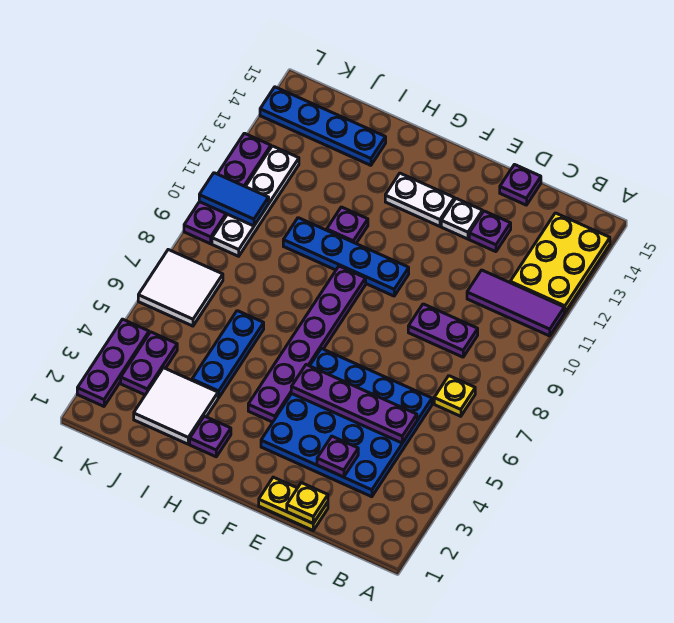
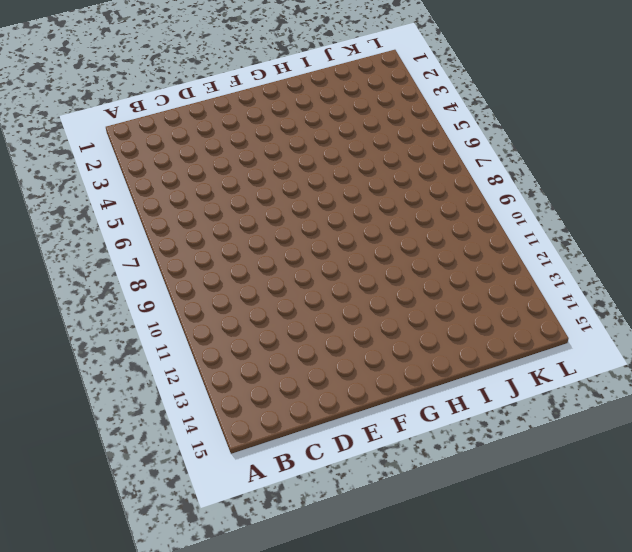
none -> purple 1x3 tile [467,270,564,336]
none -> yellow 2x3 plate [510,213,610,313]
none -> yellow 1x1 plate [434,376,475,416]

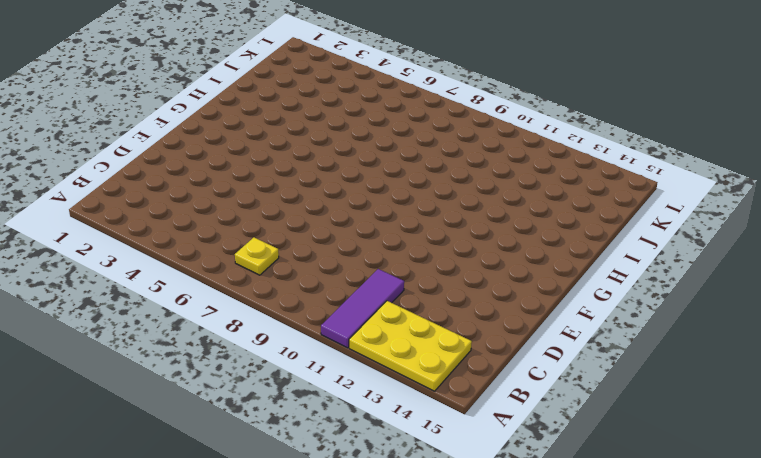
none -> blue 4x4 plate [261,348,432,497]
none -> purple 1x2 plate [408,304,478,357]
none -> yellow 1x2 plate [259,477,328,530]

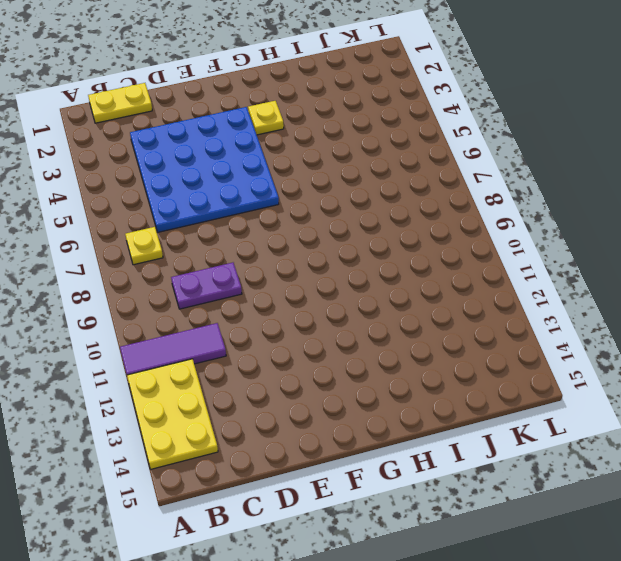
yellow 1x2 plate [88,83,152,123] -> yellow 1x2 plate moved to [259,477,328,530]
yellow 1x1 plate [248,101,284,135] -> yellow 1x1 plate moved to [287,483,328,523]
none -> purple 1x1 plate [469,211,511,252]
none -> purple 1x1 plate [500,165,541,205]
none -> white 1x1 plate [441,198,483,239]

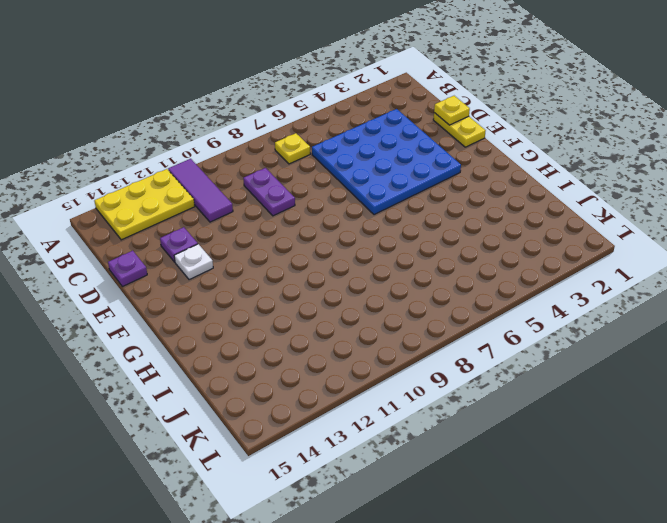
none -> blue 1x4 plate [283,218,409,296]
none -> white 1x2 plate [385,173,454,226]
none -> purple 1x6 plate [248,266,366,422]

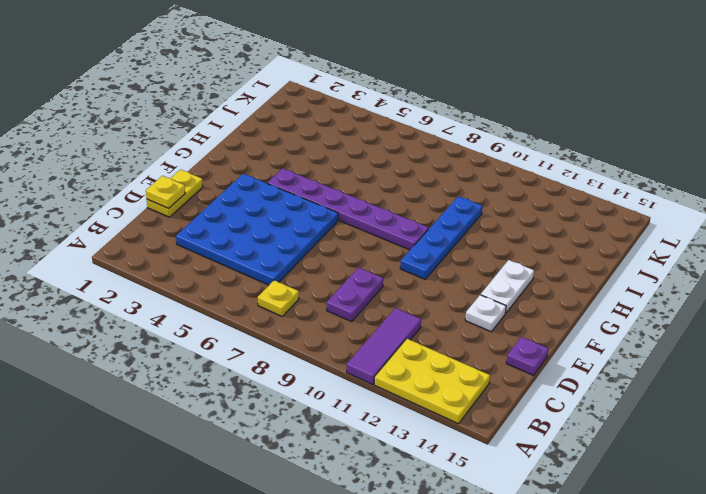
none -> purple 1x1 plate [469,211,511,252]
none -> purple 1x1 plate [190,416,231,457]
none -> purple 1x1 plate [327,207,368,243]

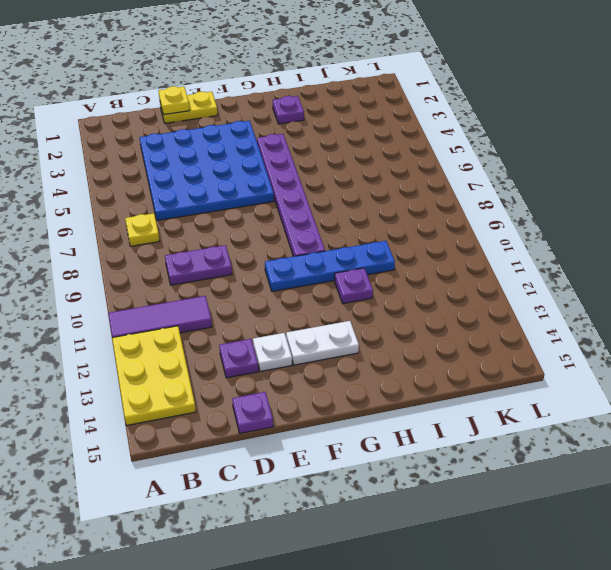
none -> white 2x2 tile [134,368,218,444]
none -> blue 1x3 plate [192,311,264,398]
none -> blue 1x4 plate [260,87,386,165]

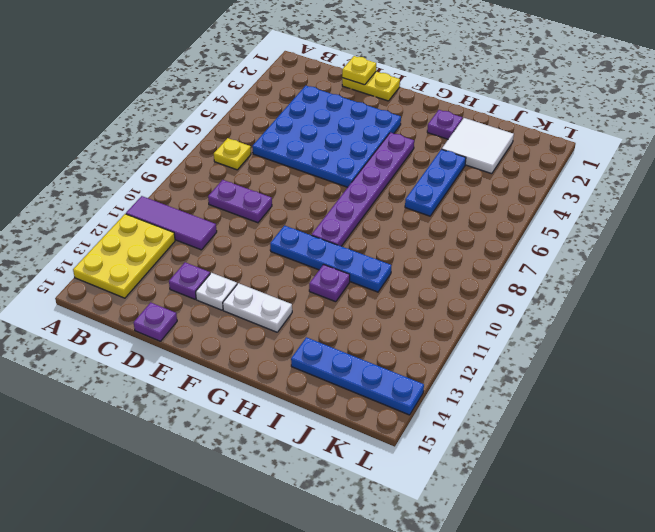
none -> purple 1x2 plate [121,332,177,395]
none -> white 2x2 tile [138,250,223,326]
none -> white 1x4 plate [212,146,299,256]

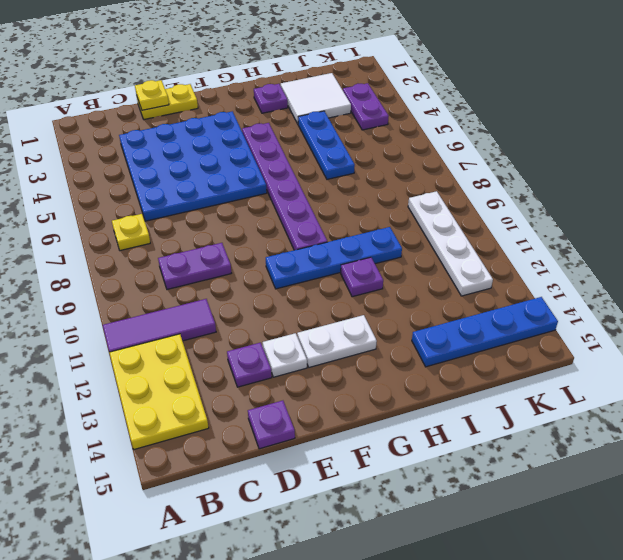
none -> white 2x2 tile [138,250,223,326]
none -> purple 1x3 plate [77,319,149,406]
none -> purple 1x4 plate [184,133,271,244]

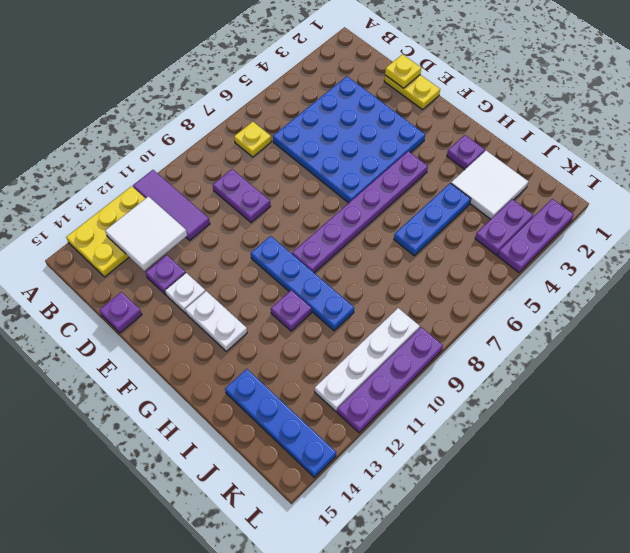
white 2x2 tile [105,197,187,271] -> white 2x2 tile moved to [138,250,223,326]
none -> purple 1x4 plate [291,365,417,443]
none -> purple 1x1 plate [317,436,358,477]
none -> blue 1x2 tile [199,173,269,226]

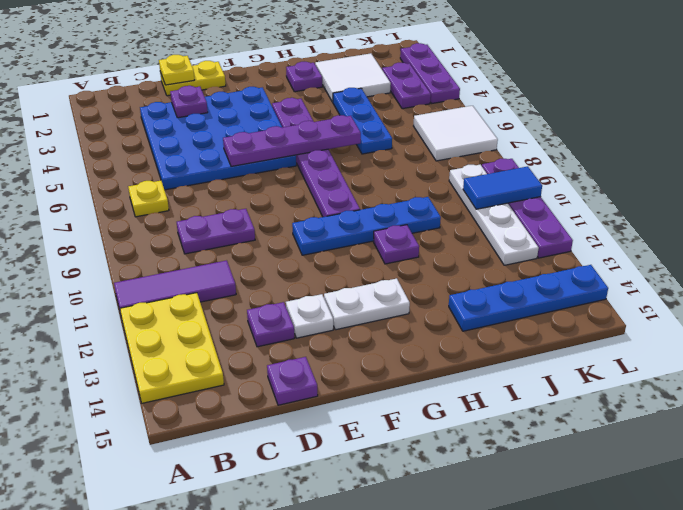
purple 1x4 plate [223,115,361,166] -> purple 1x4 plate moved to [291,365,417,443]

